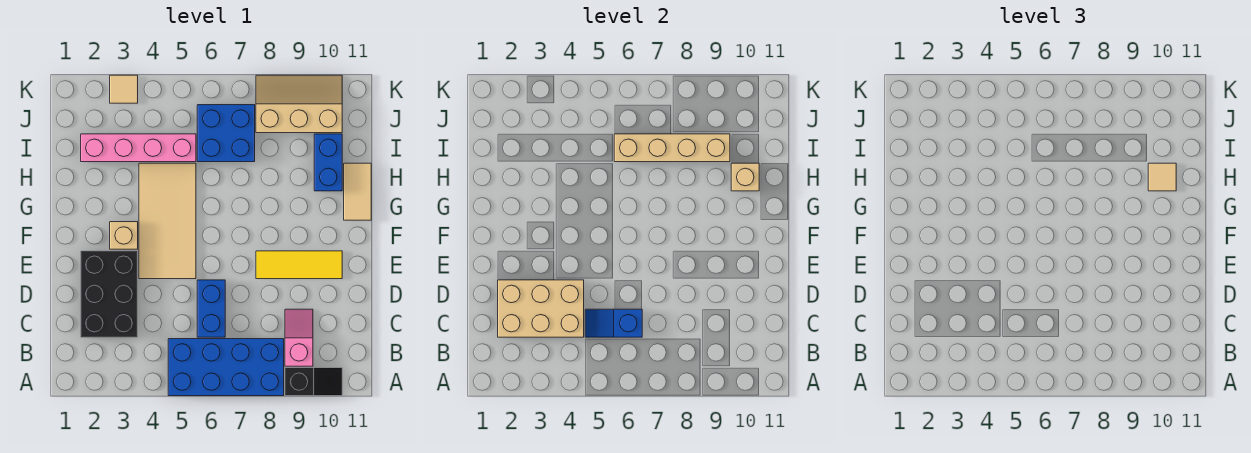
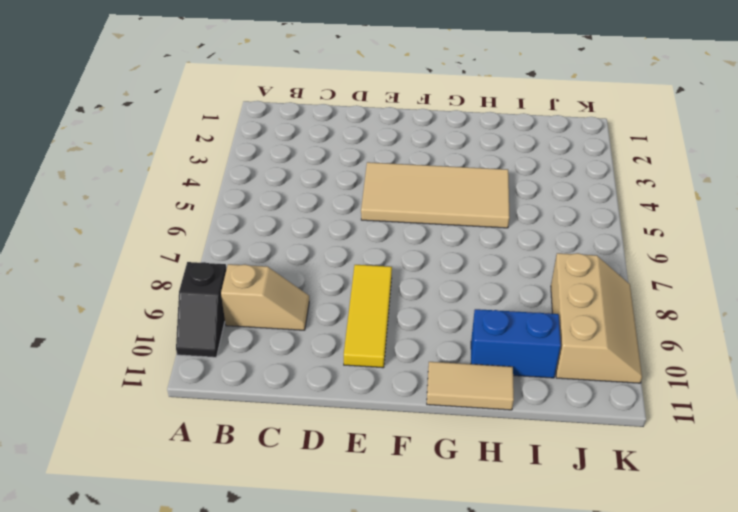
tan 1x2 slope [221,264,309,330] -> pink 1x2 slope [285,309,313,366]
none -> blue 2x4 brick [168,339,284,396]
none -> black 2x3 brick [81,251,138,337]
none -> blue 1x2 brick [197,280,225,337]

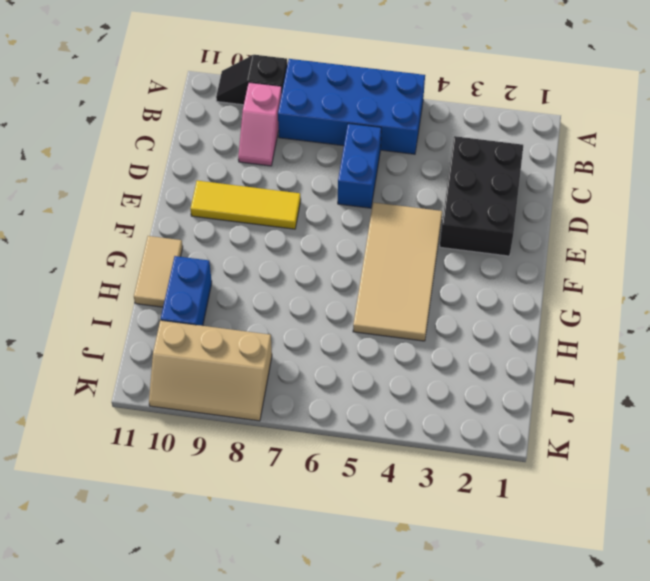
none -> tan 1x1 brick [110,222,138,249]
none -> pink 1x4 brick [81,134,196,162]
none -> blue 2x2 brick [197,105,255,162]

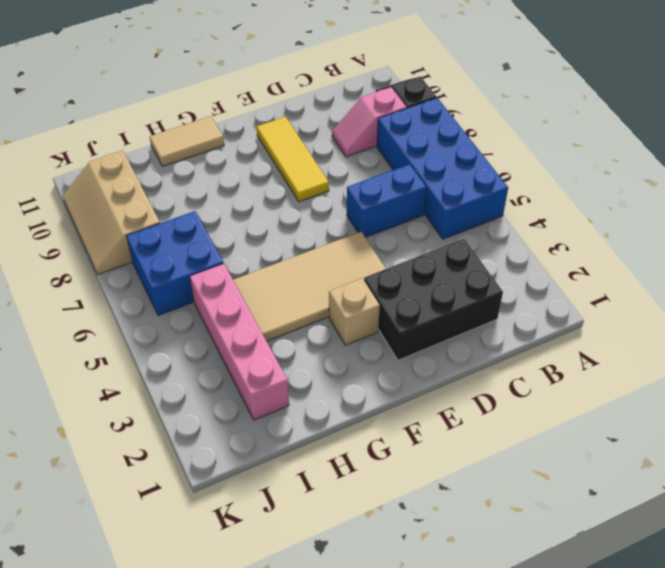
none -> blue 1x2 brick [314,134,342,191]
none -> tan 1x1 tile [110,75,138,103]
none -> tan 2x3 brick [498,280,584,337]

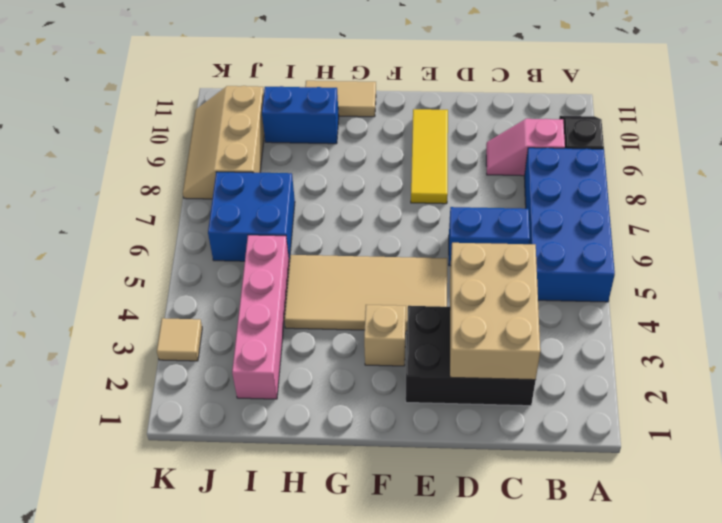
none -> blue 1x2 slope [585,309,642,337]
none -> tan 1x1 brick [731,163,759,191]
none -> tan 1x4 brick [614,134,730,162]

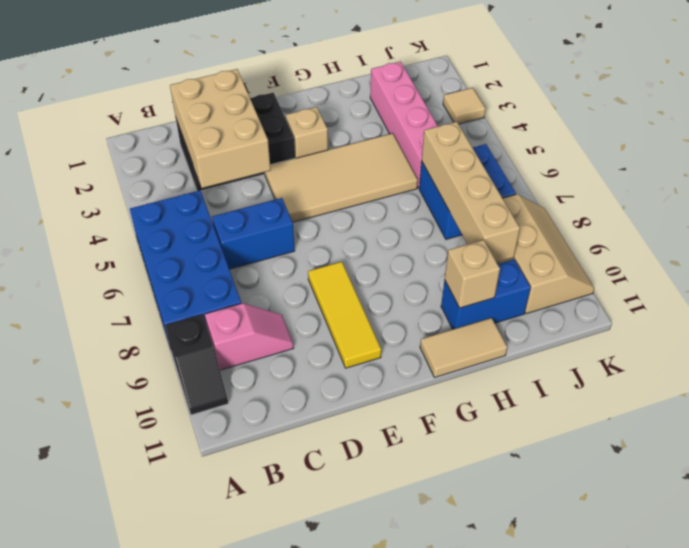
none -> blue 1x2 slope [585,309,642,337]
none -> tan 1x1 tile [1148,163,1176,191]

